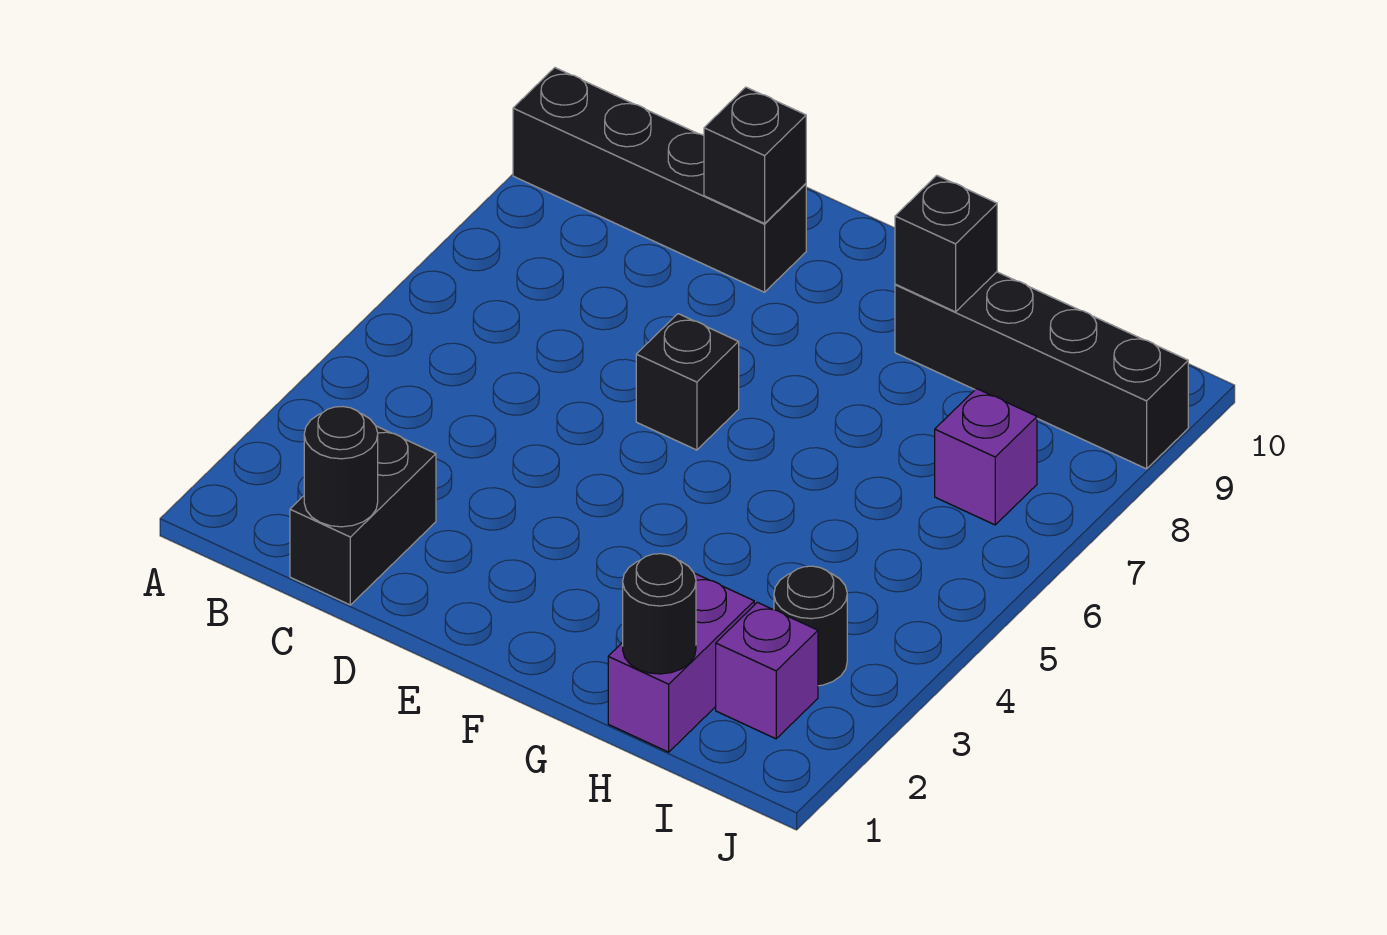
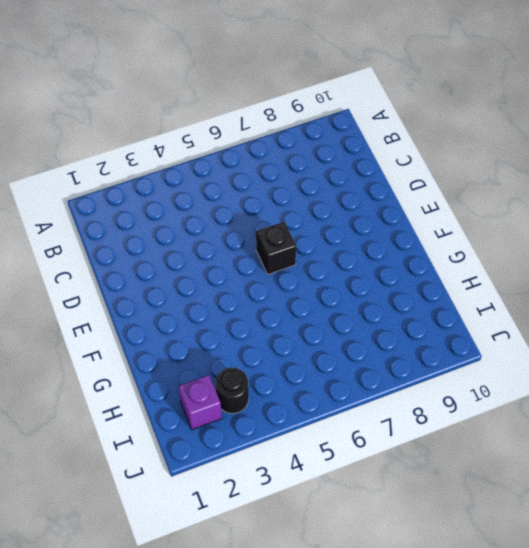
none -> black 1x4 brick [513,68,806,292]
none -> black 1x2 brick [290,426,436,605]
none -> black 1x4 brick [895,272,1188,469]

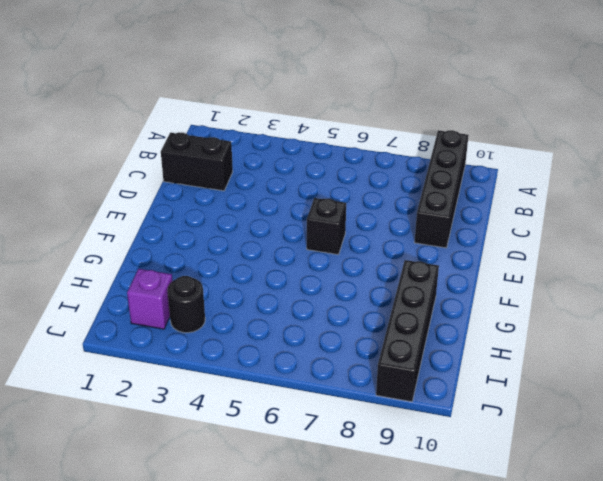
none -> purple 1x2 brick [608,573,754,752]
none -> purple 1x1 brick [935,389,1037,525]
none -> black 1x1 round brick [304,407,378,527]

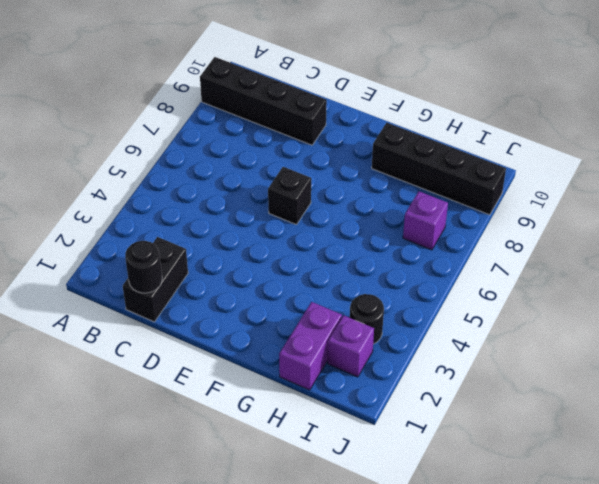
none -> black 1x1 brick [704,87,806,224]
none -> black 1x1 brick [895,175,997,312]
none -> black 1x1 round brick [623,554,696,674]

